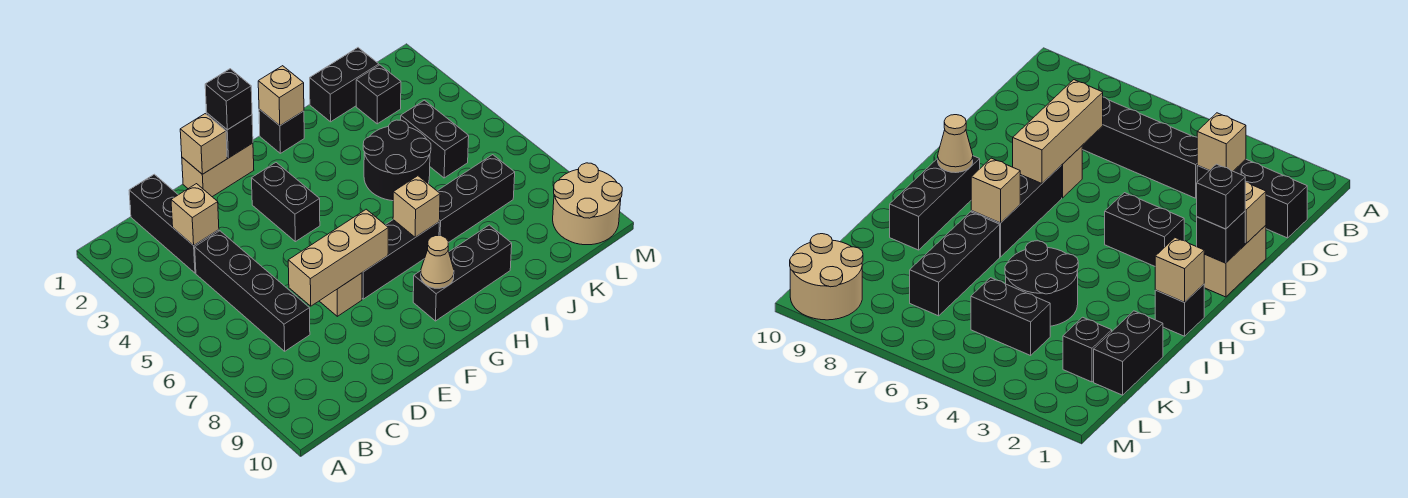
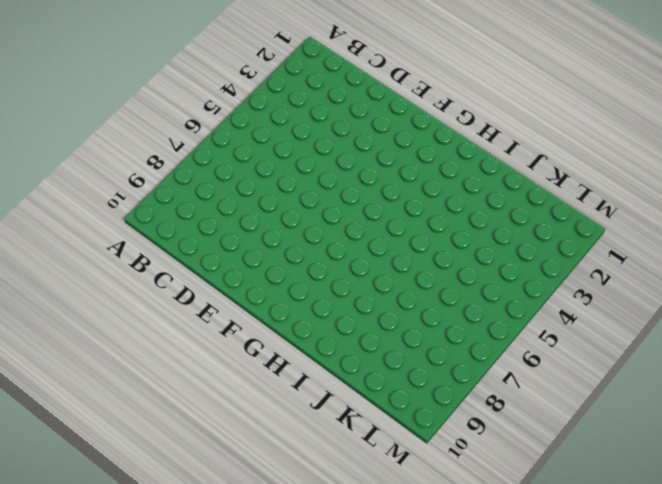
none -> black 1x3 brick [129,174,219,273]
none -> black 1x4 brick [195,231,310,351]
none -> tan 1x2 brick [182,143,254,197]

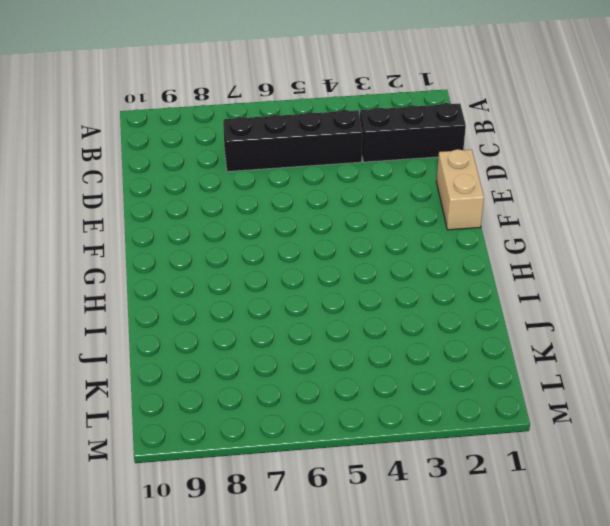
none -> tan 1x1 brick [320,273,362,316]
none -> black 1x2 brick [251,163,320,242]
none -> black 1x3 brick [362,220,439,299]

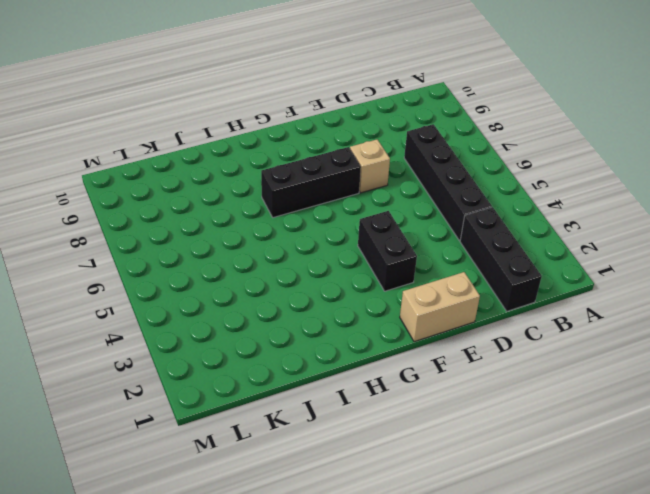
none -> black 1x3 brick [413,225,512,321]
none -> black 1x1 brick [259,109,304,153]
none -> black 2x2 round brick [363,120,431,201]

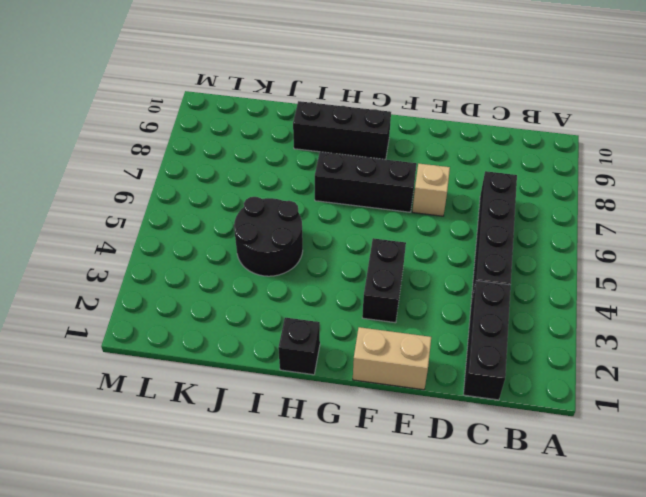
none -> black 1x3 brick [438,155,515,243]
none -> black 1x2 brick [310,48,379,122]
none -> black 1x1 brick [356,65,401,124]

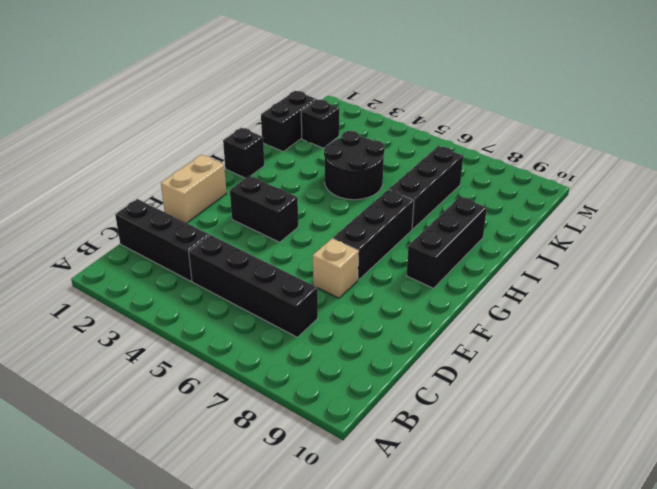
none -> black 1x2 brick [401,100,469,178]
none -> tan 2x2 round brick [553,163,622,245]
none -> tan 1x1 brick [171,184,219,245]

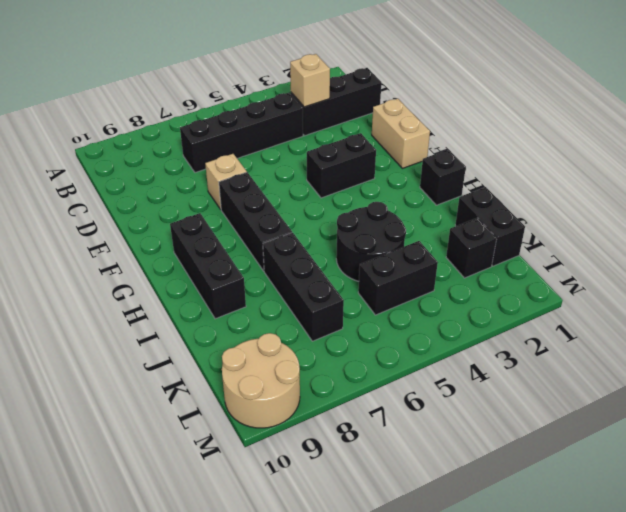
none -> tan 1x3 brick [288,209,388,306]
none -> tan 1x1 brick [180,114,227,174]
none -> black 1x1 brick [207,113,253,158]

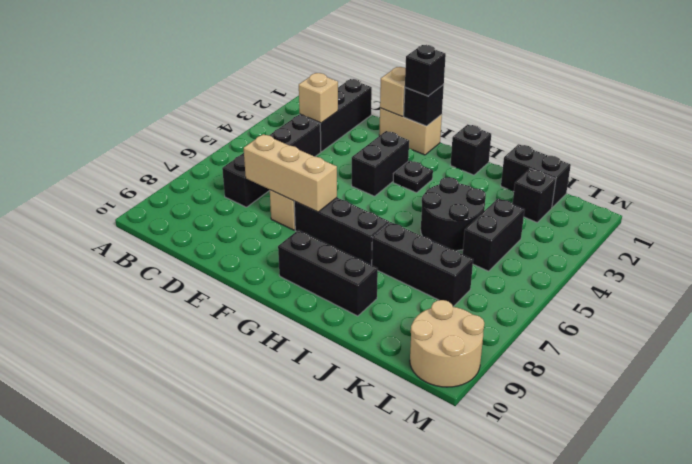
black 1x1 plate [393,160,433,193] -> none
none -> tan 1x1 cone [421,236,454,288]
none -> tan 1x1 brick [258,66,304,126]
none -> tan 1x1 brick [393,176,440,237]

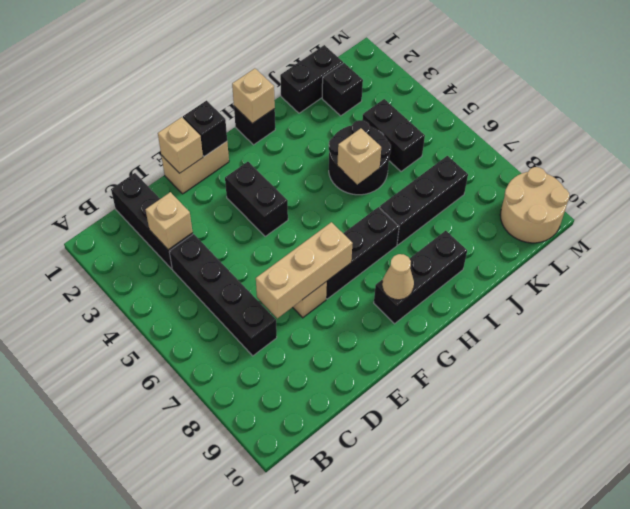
tan 1x1 brick [337,128,381,184] -> tan 1x1 brick moved to [393,176,440,237]
none -> black 1x1 brick [205,69,252,130]

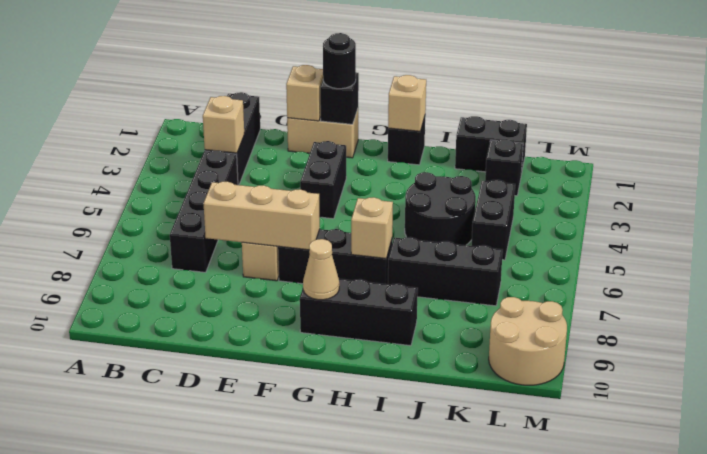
black 1x1 round brick [323,33,356,89] -> black 1x1 brick [205,69,252,130]

